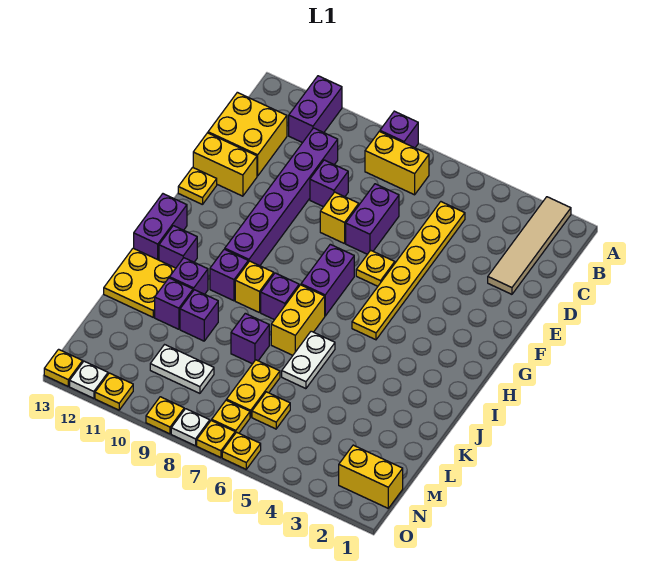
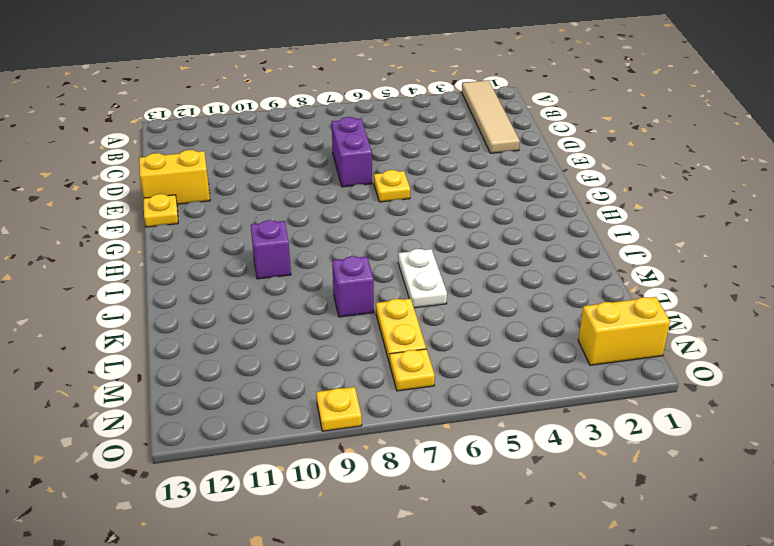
none -> purple 1x1 brick [380,111,418,148]
none -> purple 1x2 brick [289,76,342,143]
none -> yellow 1x2 brick [365,131,429,195]
none -> yellow 1x6 plate [352,202,465,340]

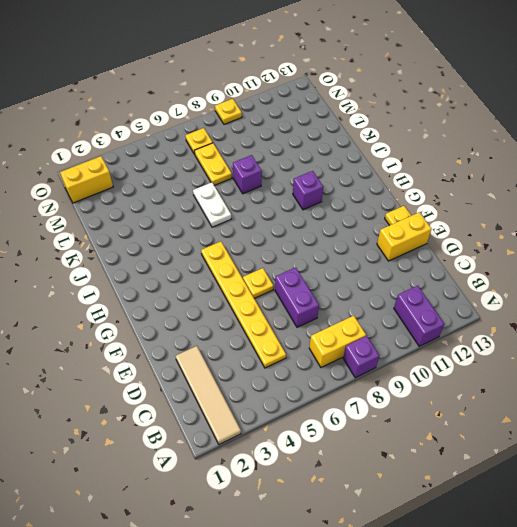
none -> purple 1x6 brick [225,128,338,266]
none -> yellow 2x2 brick [208,92,287,176]
none -> purple 1x1 brick [310,160,348,207]
none -> yellow 1x1 brick [320,192,359,244]

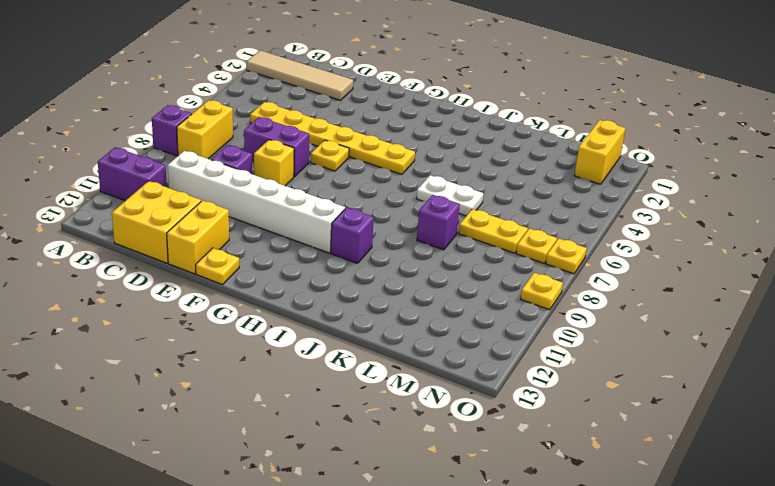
white 1x6 brick [168,151,345,253] -> purple 1x6 brick [225,128,338,266]
none -> purple 1x2 brick [301,244,354,316]
none -> purple 1x2 brick [134,194,187,260]
none -> yellow 1x2 brick [271,285,325,355]
none -> purple 1x1 brick [261,273,299,320]

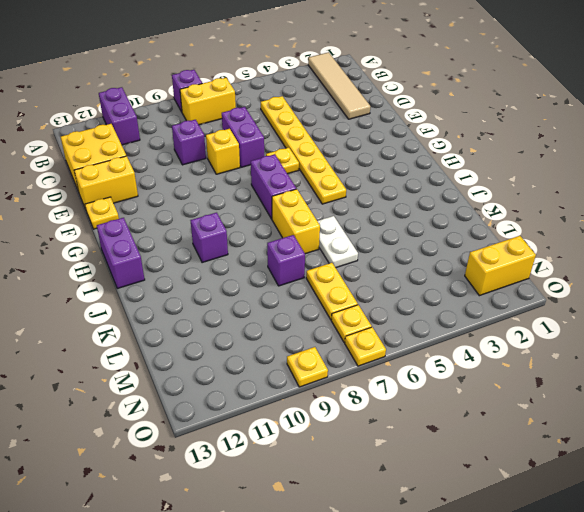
none -> purple 1x6 brick [225,128,338,266]
none -> purple 1x1 brick [261,273,299,320]
none -> yellow 1x1 brick [235,261,274,313]
none -> purple 1x1 brick [159,226,197,268]

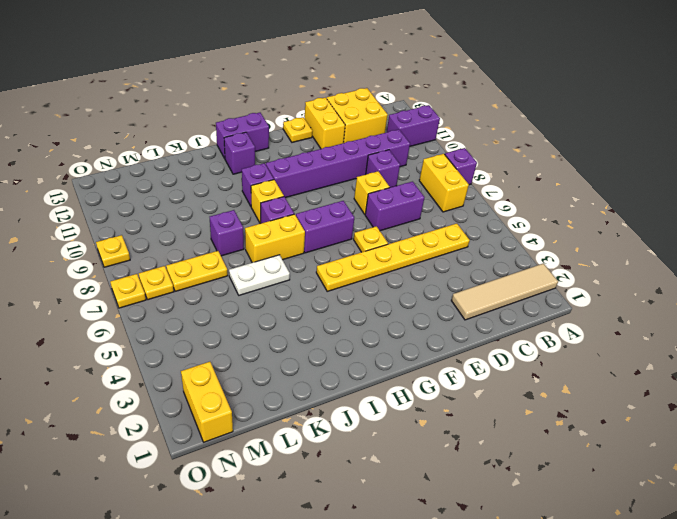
none -> purple 1x1 brick [170,258,208,294]
none -> yellow 2x2 plate [104,248,176,317]
none -> purple 1x1 brick [180,290,218,341]
none -> purple 1x1 brick [155,278,193,329]

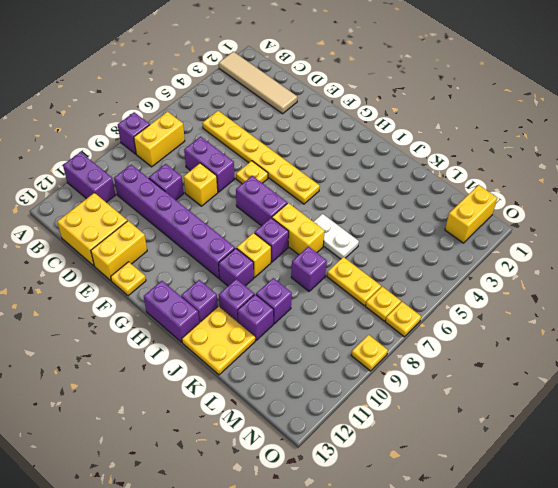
none -> yellow 1x1 plate [252,392,290,429]
none -> white 1x2 plate [150,345,214,393]
none -> yellow 1x1 plate [222,432,261,469]
none -> white 1x1 plate [171,409,210,446]

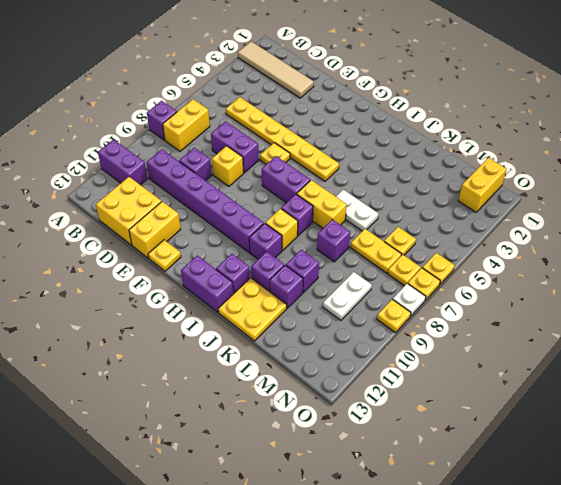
none -> yellow 1x1 plate [95,373,133,410]
none -> white 1x1 plate [70,361,108,398]
none -> yellow 1x1 plate [44,349,83,386]

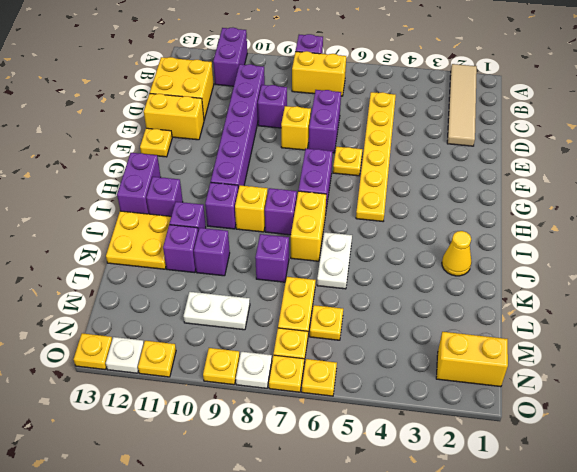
yellow 1x1 cone [442,231,471,276] -> none

